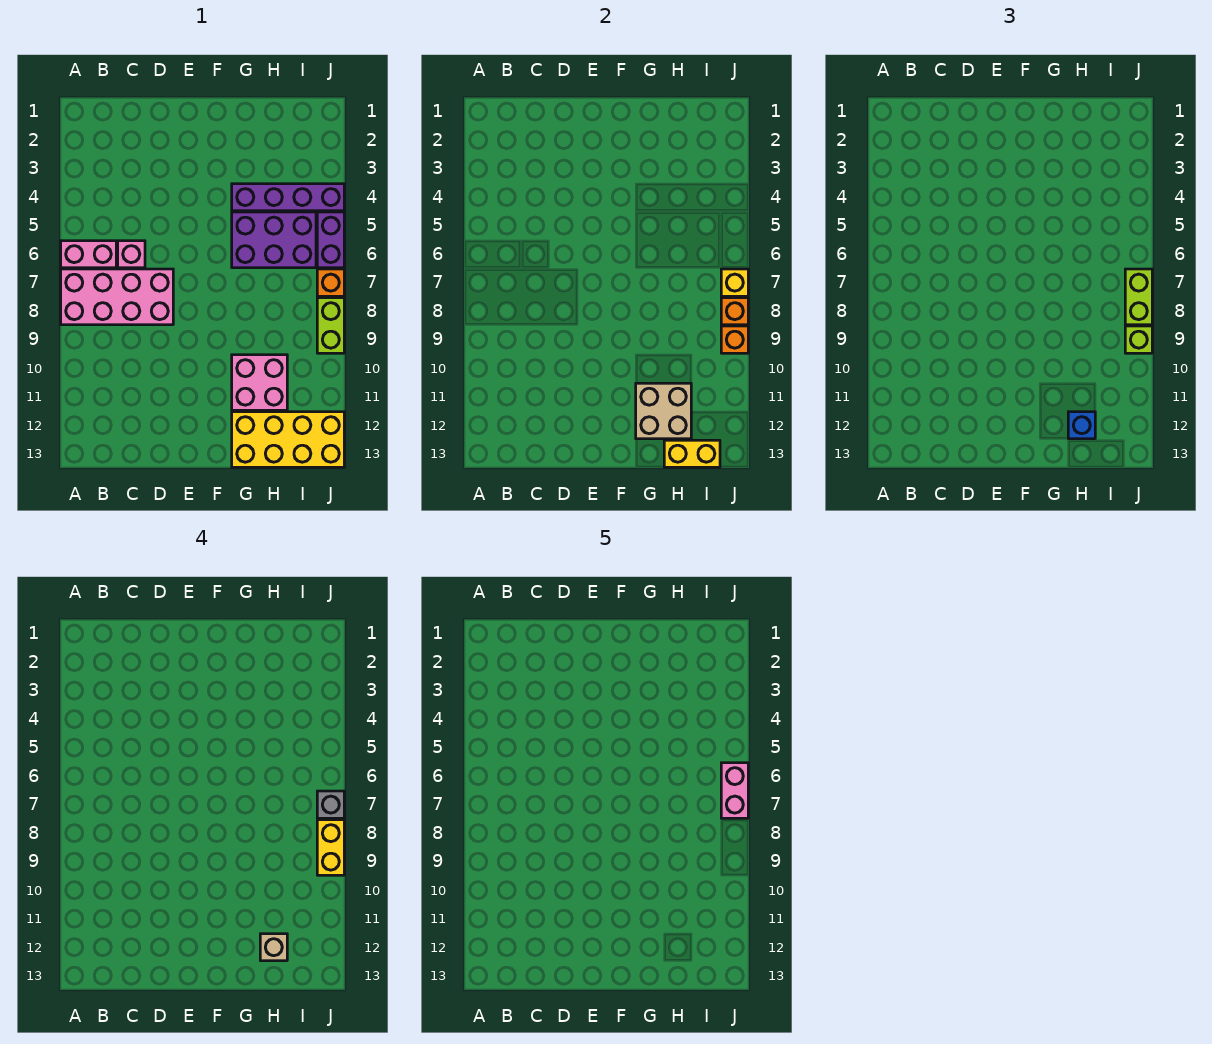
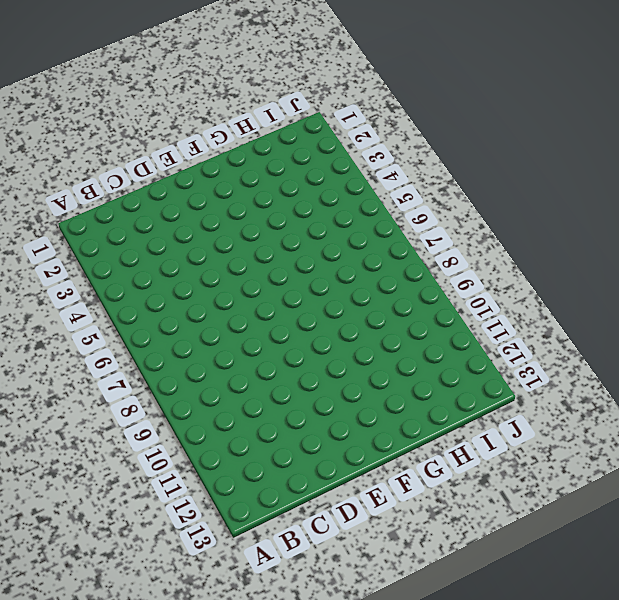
none -> pink 1x2 brick [61,241,116,268]
none -> pink 2x4 brick [61,269,173,325]
none -> pink 1x1 brick [118,241,145,268]

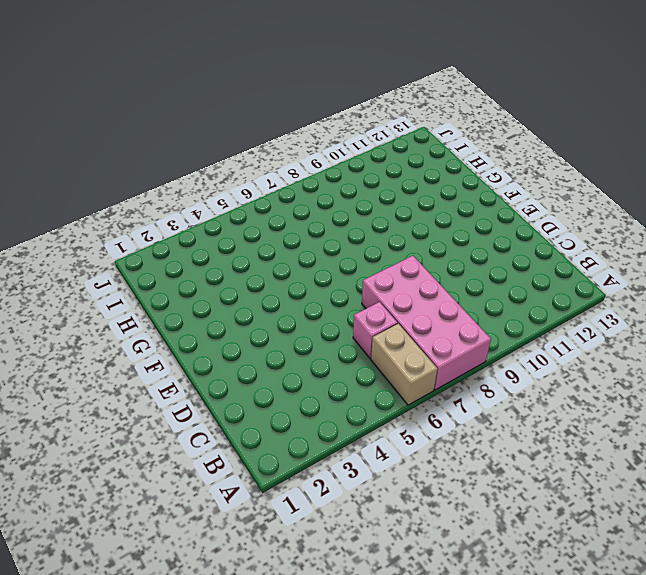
tan 1x2 brick [371,324,437,405] -> pink 1x2 brick [61,241,116,268]
none -> purple 1x4 brick [232,184,344,211]
none -> purple 2x3 brick [232,212,316,268]
none -> pink 2x2 brick [232,355,287,410]

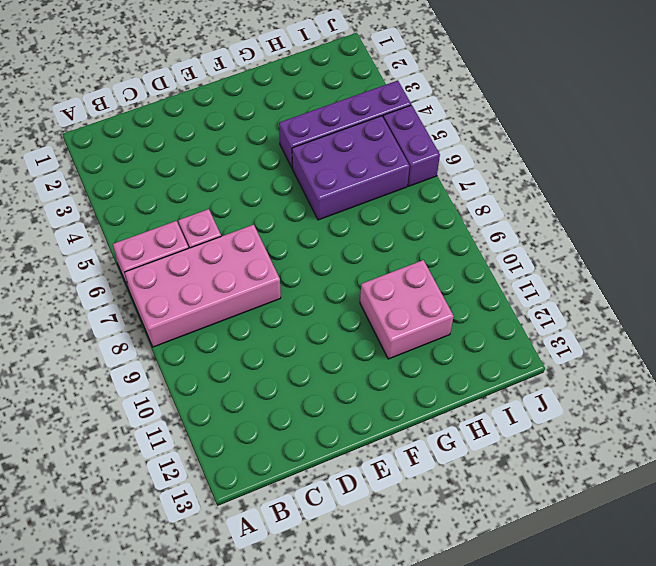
none -> yellow 2x4 brick [232,412,344,467]
none -> orange 1x1 brick [317,269,344,296]
none -> lime 1x2 brick [317,298,344,353]

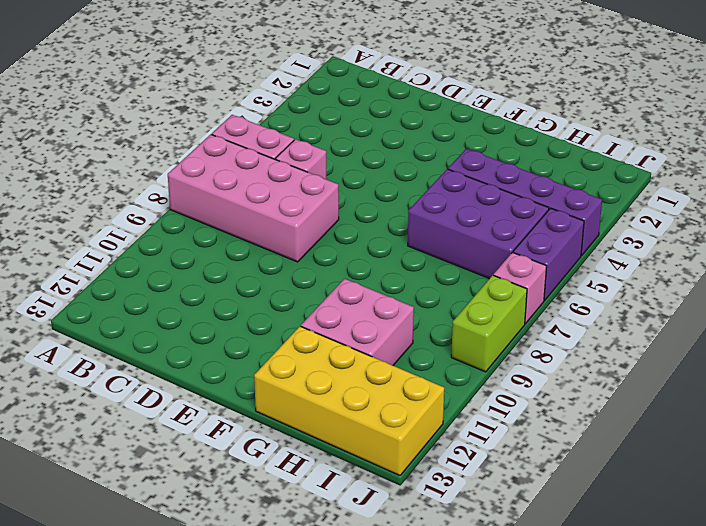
pink 1x1 brick [494,252,547,324] -> orange 1x1 brick [317,269,344,296]
none -> tan 2x2 brick [636,383,691,439]
none -> yellow 1x2 brick [664,440,720,467]
none -> yellow 1x1 brick [721,269,748,296]

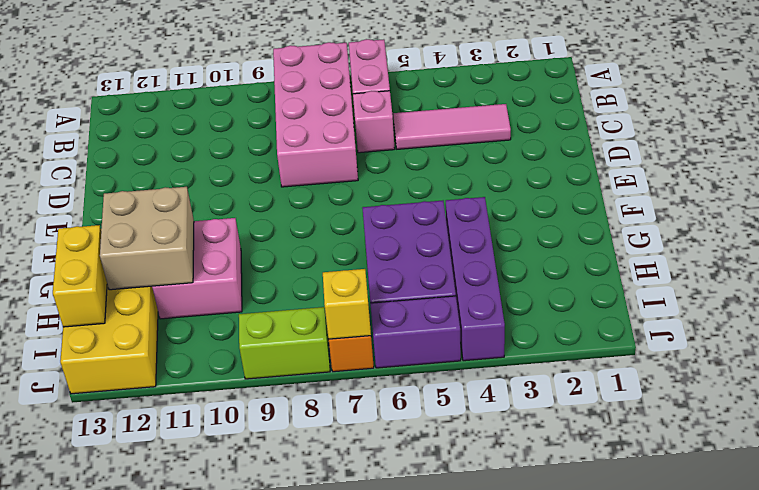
pink 1x3 tile [393,104,511,149] -> none
none -> orange 1x1 brick [721,298,748,325]
none -> orange 1x1 brick [721,326,748,353]
none -> blue 1x1 brick [1068,412,1095,439]

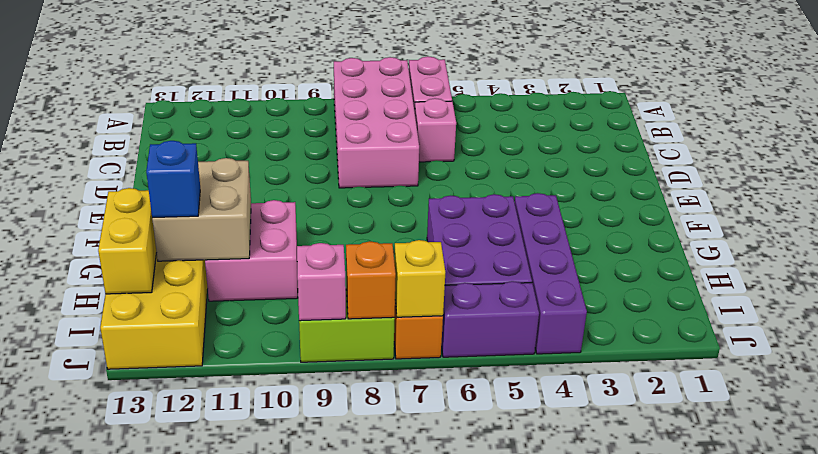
pink 1x1 brick [297,243,346,321] -> orange 1x1 brick [721,326,748,353]
none -> lime 1x2 brick [1125,269,1152,325]
none -> lime 1x1 brick [1125,326,1152,353]
none -> tan 1x1 brick [260,934,287,961]

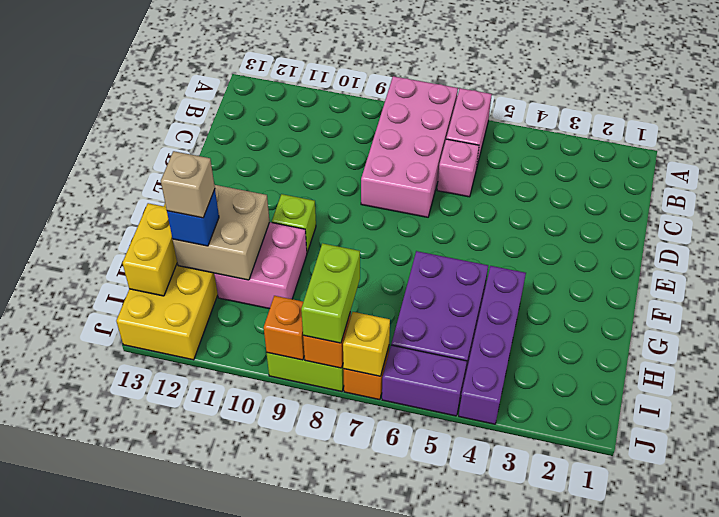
lime 1x1 brick [272,194,316,252] -> lime 1x1 brick moved to [1125,326,1152,353]
lime 1x2 brick [301,243,360,343] -> lime 1x2 brick turned to [1125,269,1152,325]
none -> grey 1x1 brick [317,791,344,818]
none -> yellow 1x2 brick [317,820,344,875]
none -> pink 1x2 brick [721,763,748,818]

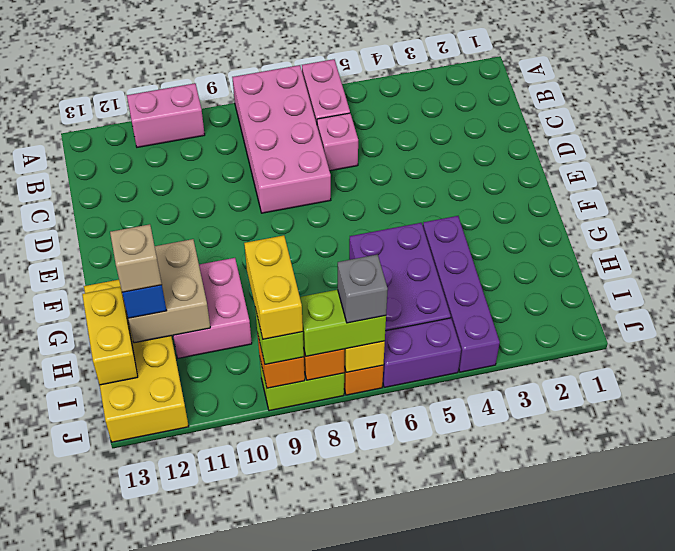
pink 1x2 brick [127,83,205,147] -> pink 1x2 brick moved to [721,763,748,818]
yellow 1x2 brick [244,235,303,339] -> yellow 1x2 brick turned to [317,820,344,875]

